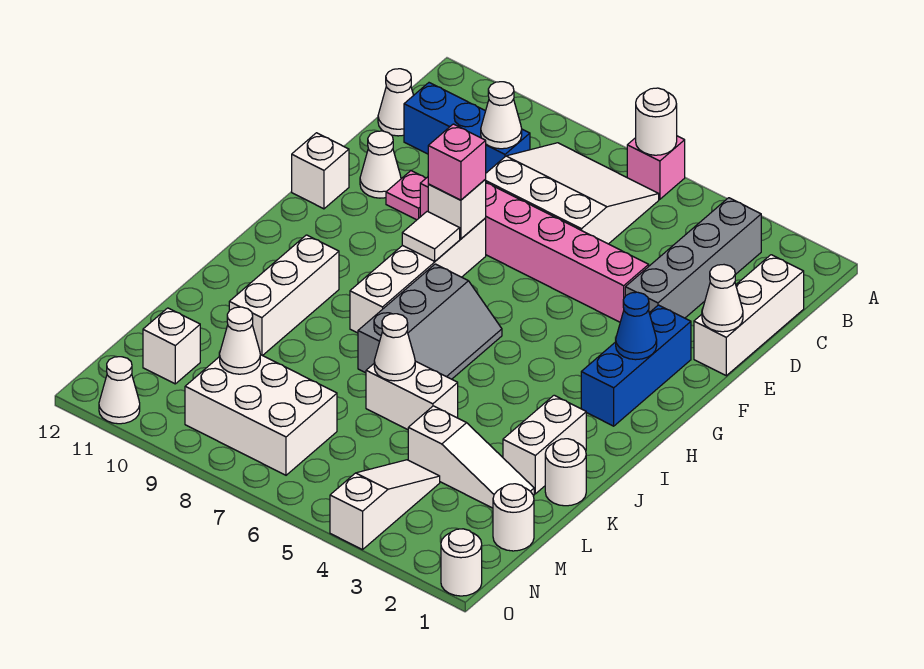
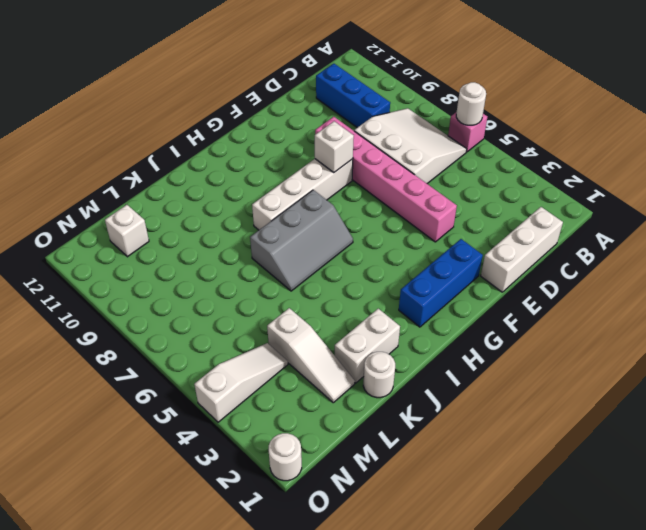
none -> grey 1x4 brick [625,198,761,318]
none -> white 1x1 cone [378,69,414,136]
none -> pink 1x1 plate [386,171,426,220]
none -> white 1x1 cone [360,131,401,198]

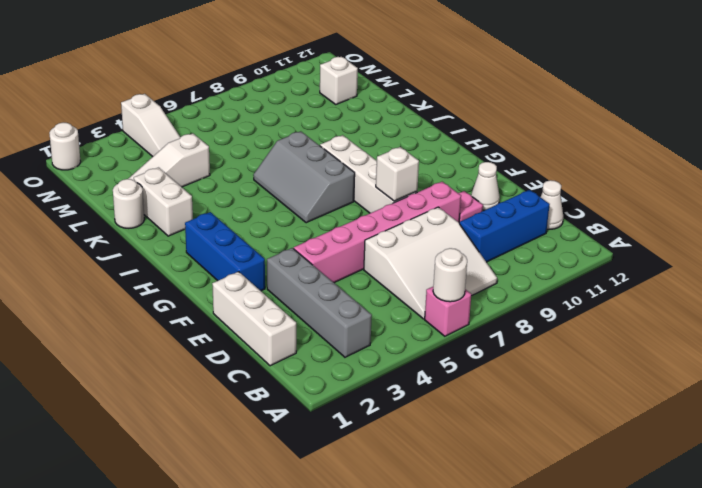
none -> white 1x1 brick [292,133,349,209]
none -> white 1x3 brick [229,235,339,356]
none -> white 1x2 brick [366,361,458,430]
none -> white 1x1 round brick [493,484,534,551]

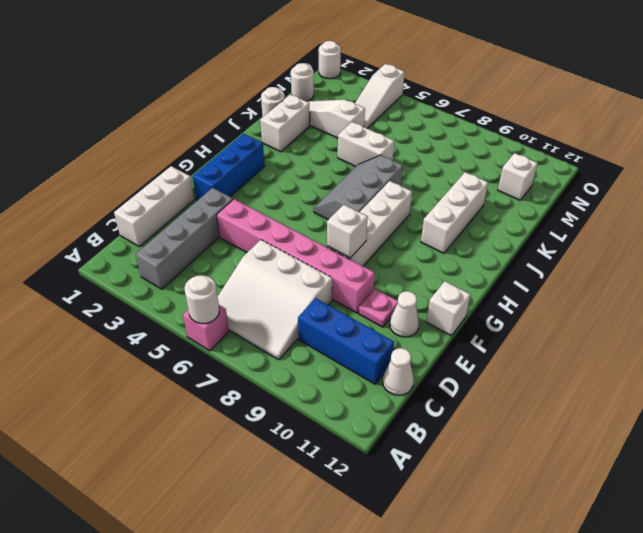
none -> white 2x3 brick [185,355,337,475]
none -> white 1x1 cone [99,357,140,424]
none -> white 1x1 cone [481,82,522,149]
none -> white 1x1 cone [702,265,743,332]

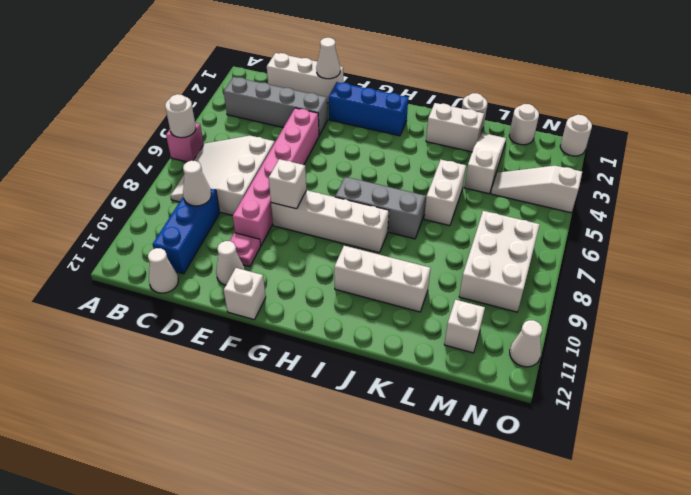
none -> blue 1x1 cone [616,292,657,360]
none -> white 1x1 tile [402,211,460,261]
none -> white 1x1 cone [374,314,415,381]
none -> white 1x1 cone [220,307,260,374]

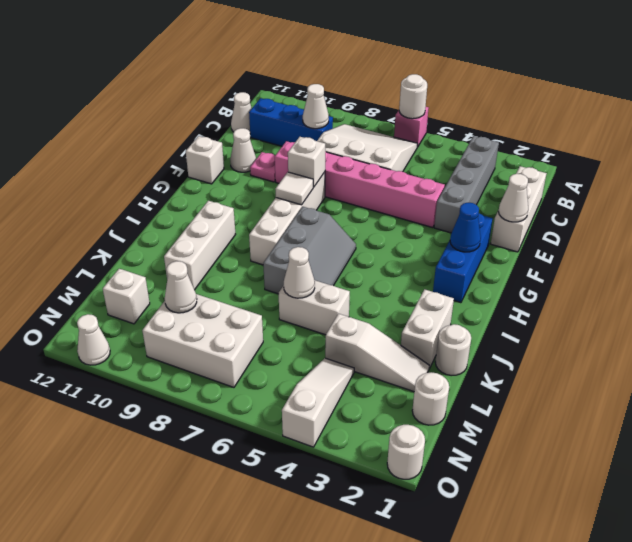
none -> pink 1x1 brick [428,124,486,200]

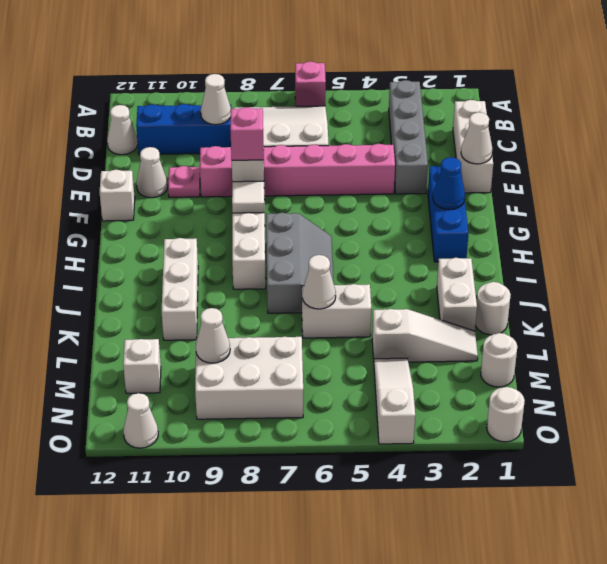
none -> white 1x1 round brick [636,88,677,155]

